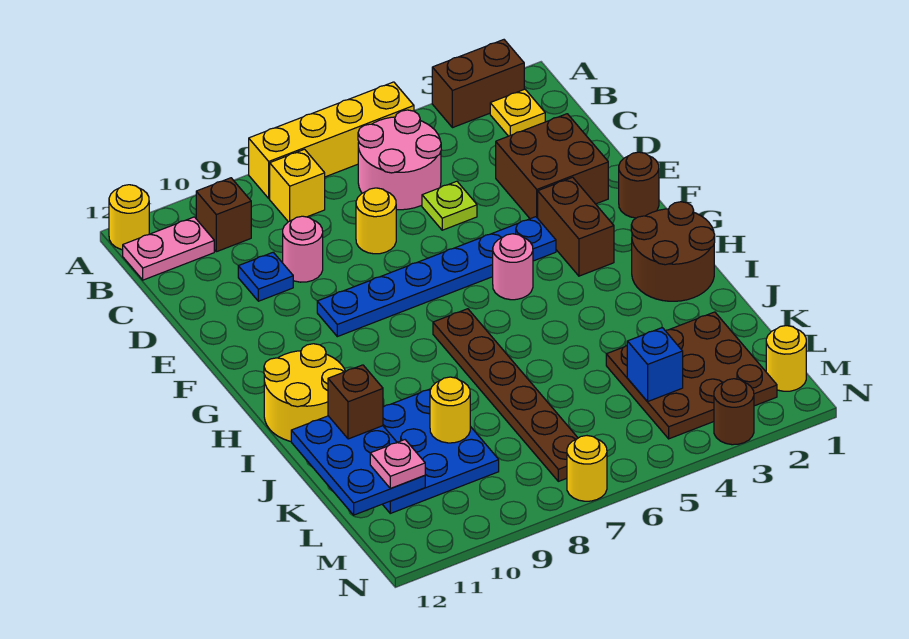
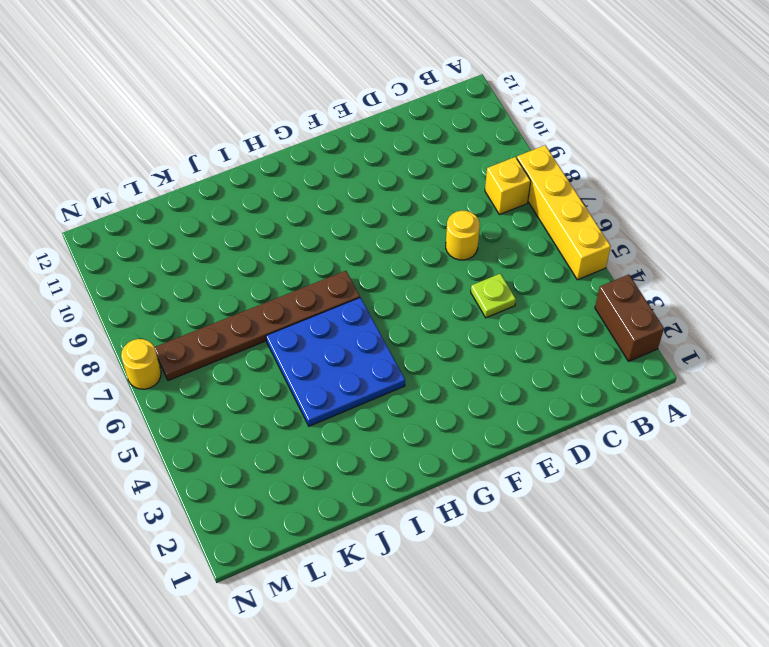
blue 3x3 plate [266,297,405,426] -> blue 3x3 plate moved to [382,389,499,513]
none -> yellow 1x1 round brick [109,185,149,250]
none -> yellow 1x1 plate [490,89,545,136]
none -> pink 2x2 round brick [358,110,441,210]
none -> brown 1x1 brick [196,178,251,252]

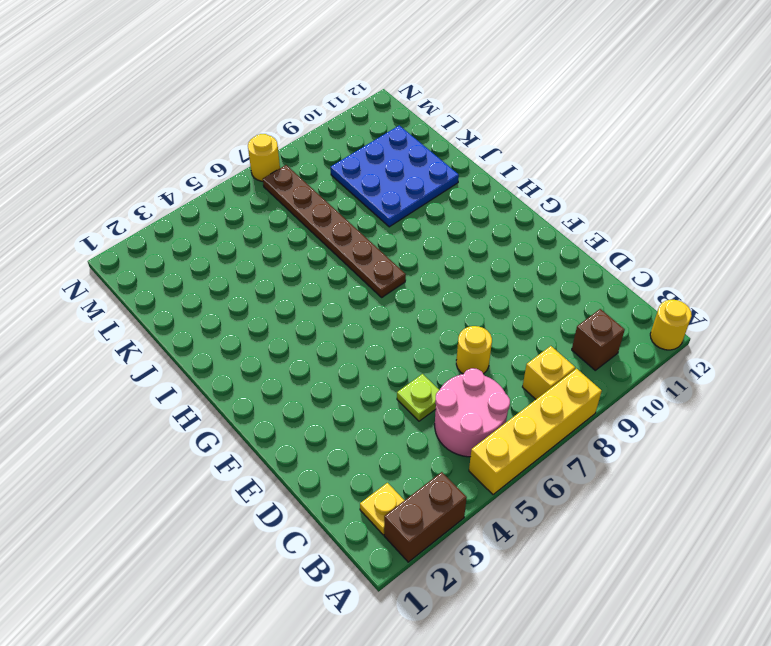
none -> pink 1x2 plate [123,217,214,280]
none -> brown 2x2 brick [496,114,608,219]
none -> pink 1x1 round brick [283,216,323,282]
none -> blue 1x1 plate [238,252,293,301]

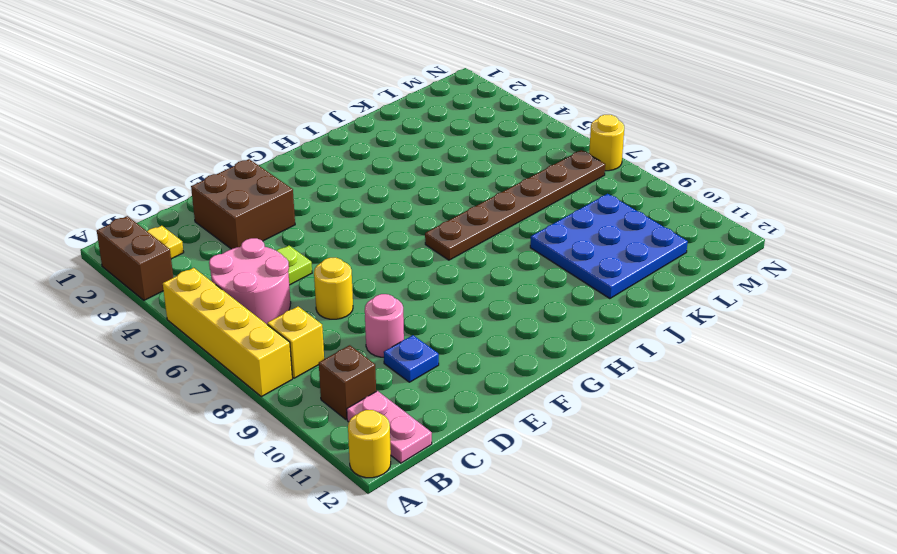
none -> brown 1x1 round brick [619,152,659,218]
none -> brown 1x2 brick [538,177,614,276]
none -> blue 1x6 plate [317,217,556,337]
none -> pink 1x1 round brick [493,234,533,300]

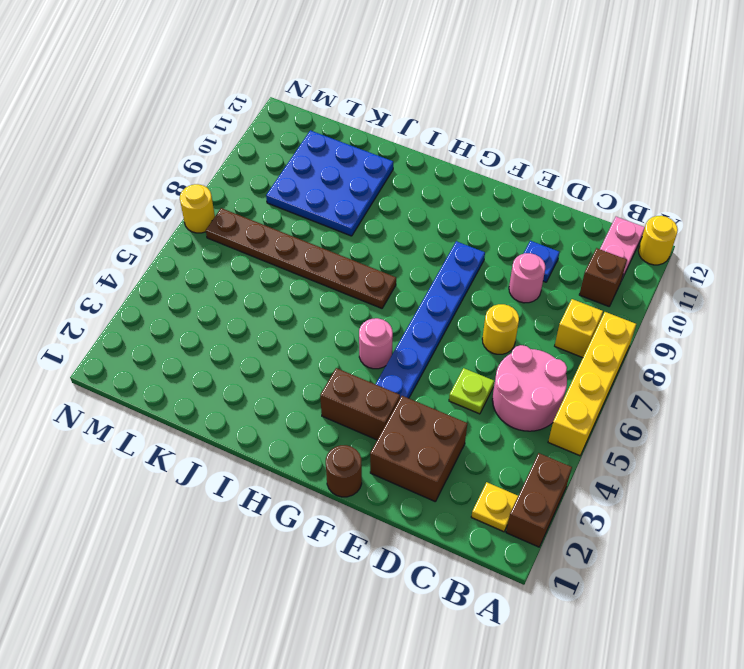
none -> brown 2x2 round brick [631,202,715,301]
none -> yellow 2x2 round brick [264,344,346,441]
none -> brown 3x3 plate [606,312,777,439]
none -> yellow 1x1 round brick [766,326,806,391]

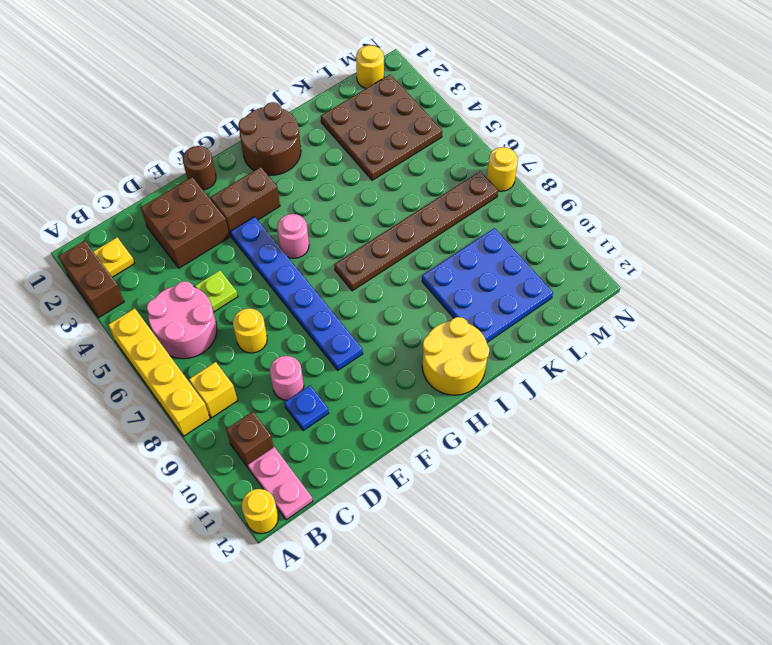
none -> brown 1x1 round brick [714,379,754,445]
none -> blue 2x3 plate [291,416,425,515]
none -> yellow 1x1 round brick [430,377,470,443]
none -> blue 1x1 brick [627,328,683,402]

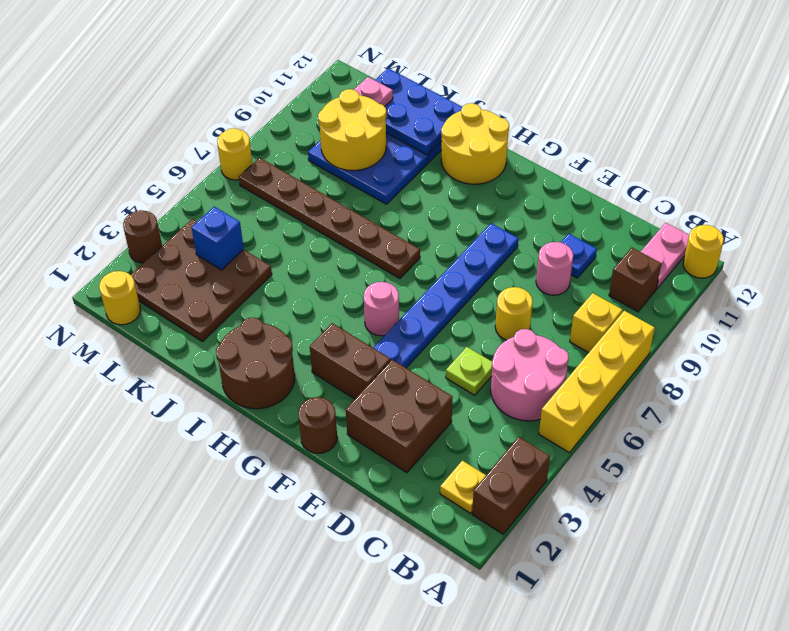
yellow 2x2 round brick [318,89,387,170] -> yellow 1x1 round brick [430,377,470,443]
none -> brown 1x1 brick [328,365,383,439]

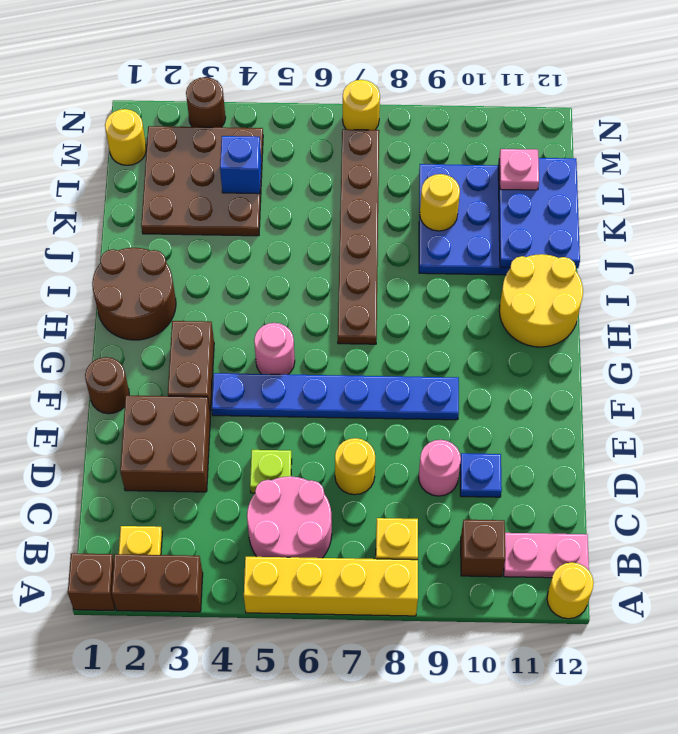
brown 1x1 brick [68,553,115,610] -> brown 1x1 brick moved to [328,365,383,439]

